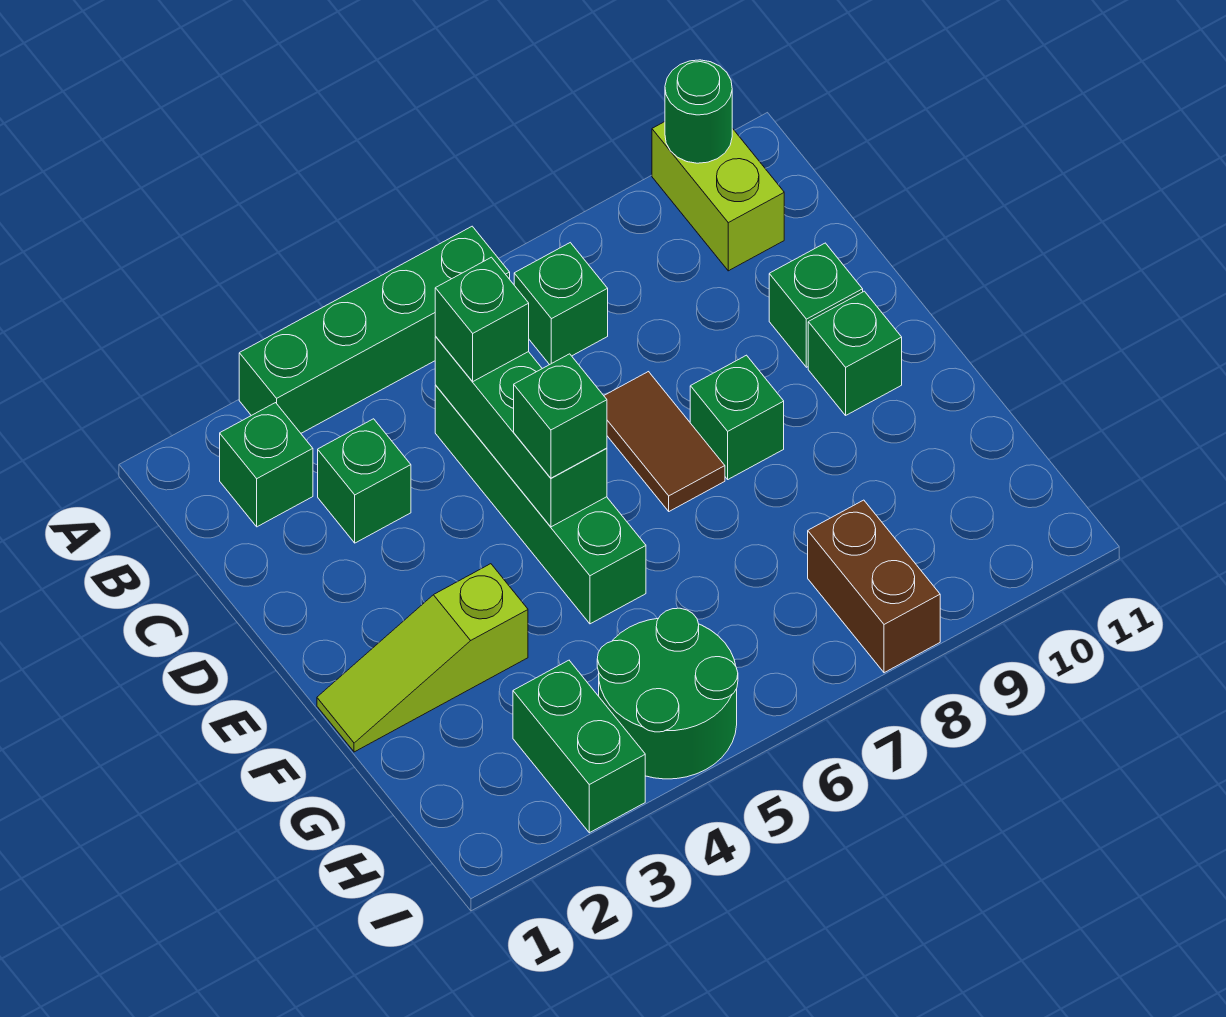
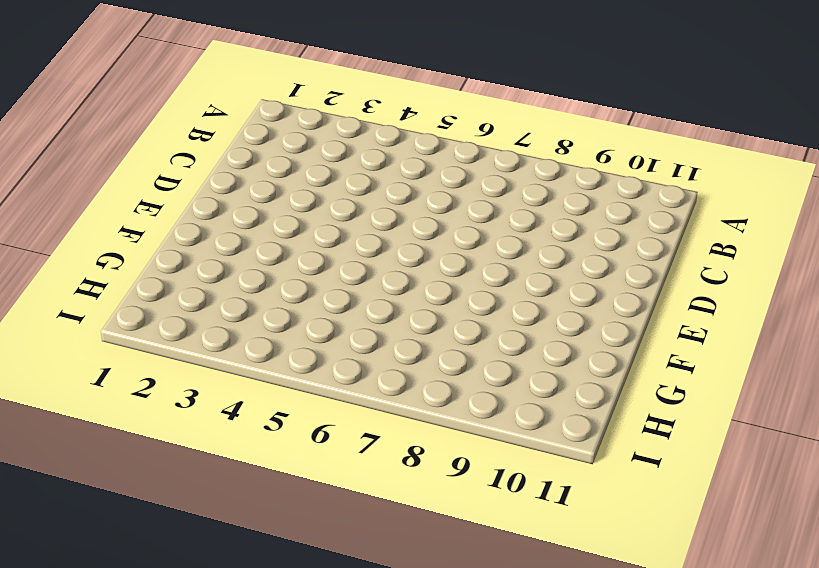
none -> green 1x4 brick [239,226,510,433]
none -> lime 1x2 brick [652,122,784,271]
none -> green 1x1 brick [220,403,313,527]

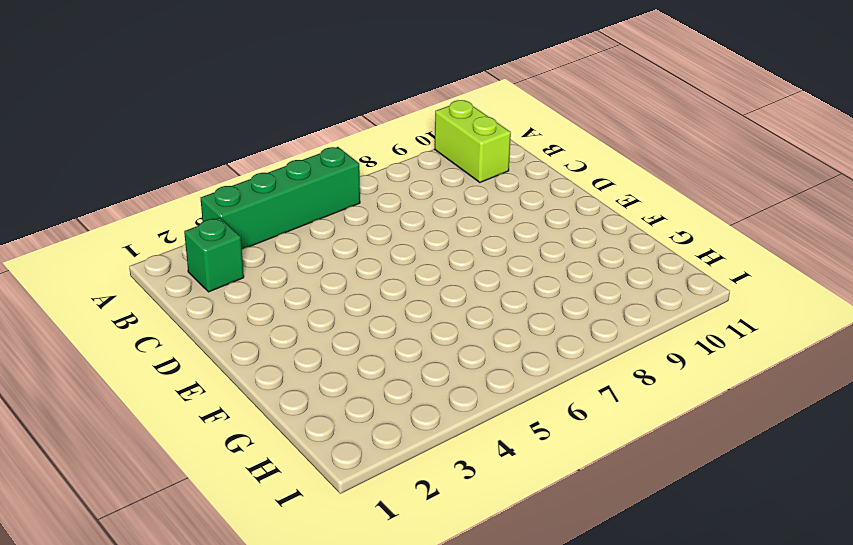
none -> green 1x1 brick [514,243,608,365]
none -> green 1x1 brick [318,419,411,543]
none -> green 1x4 brick [435,385,646,624]

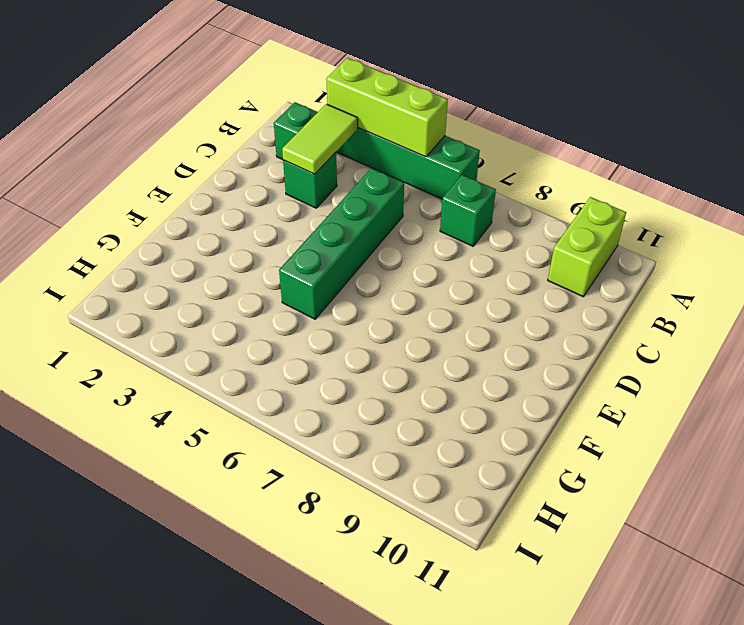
lime 1x3 brick [326,58,448,157] -> none
lime 1x2 tile [282,104,358,174] -> none
none -> brown 1x2 tile [604,372,725,511]
none -> green 1x1 brick [769,243,863,367]
none -> green 1x1 brick [690,355,784,479]

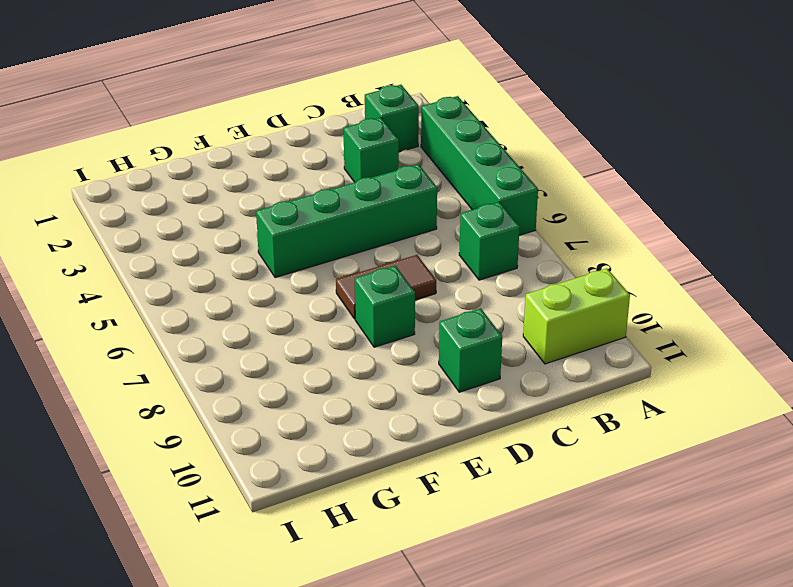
none -> green 1x1 brick [808,291,902,415]
none -> lime 1x3 slope [317,564,528,752]
none -> green 1x2 brick [513,660,645,833]

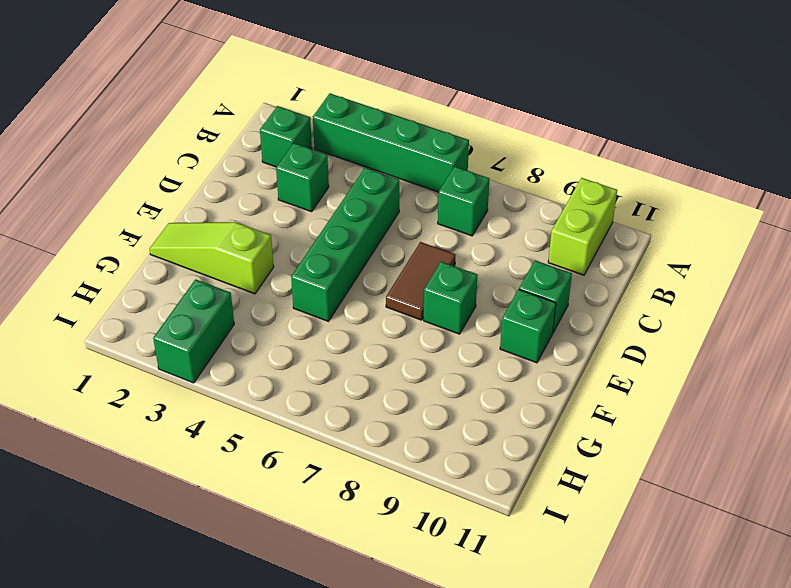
none -> green 2x2 round brick [597,608,738,779]
none -> brown 1x2 brick [808,500,940,673]
none -> green 1x1 round brick [665,60,732,163]

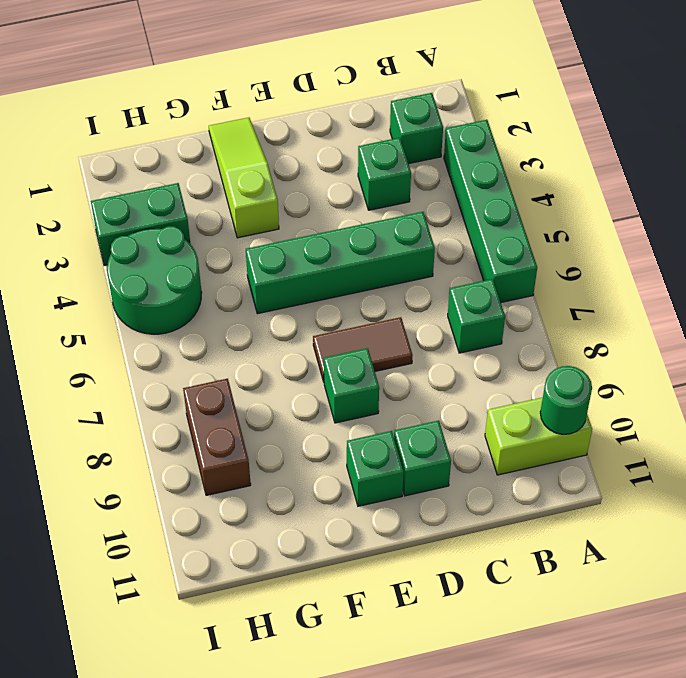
brown 1x2 brick [183,379,251,495] -> brown 1x2 brick turned to [808,500,940,673]
none -> green 1x3 brick [435,337,607,527]
none -> green 1x1 brick [435,257,529,382]
none -> green 1x1 brick [514,354,607,478]

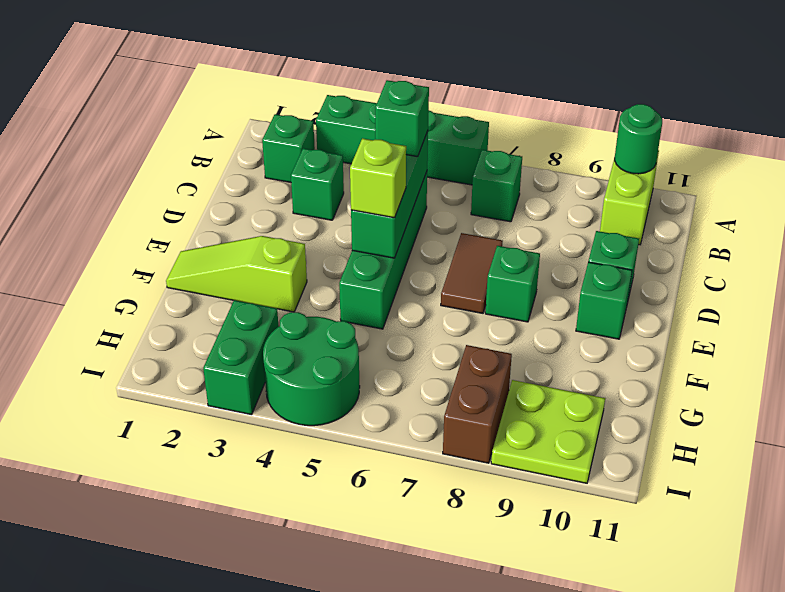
lime 1x1 brick [350,138,406,218] -> green 1x1 brick [514,354,607,478]
lime 2x2 plate [491,380,605,483] -> none

